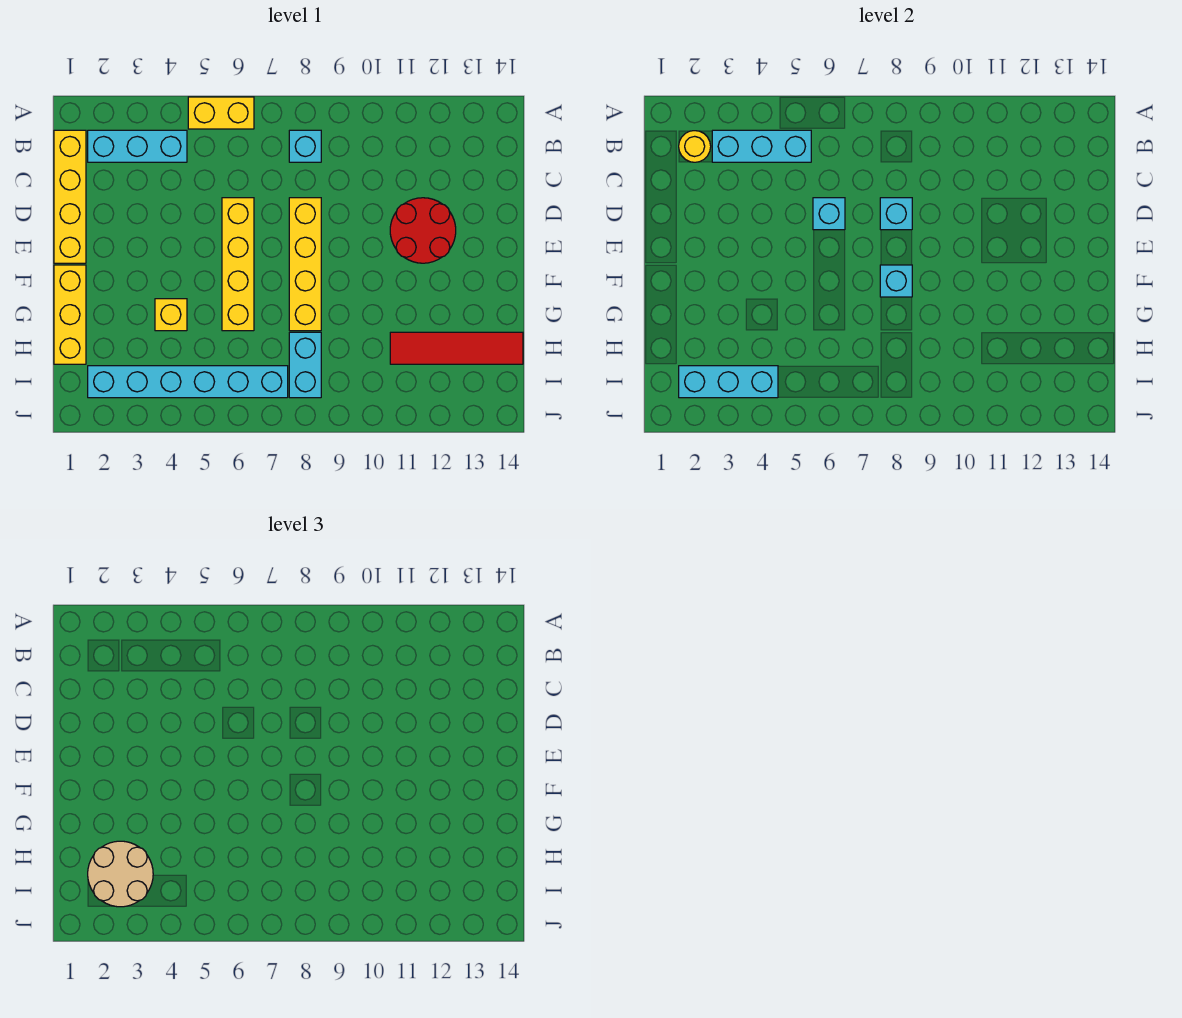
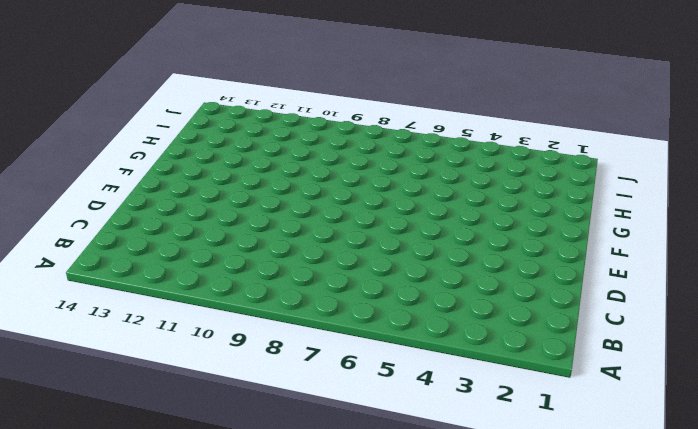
none -> yellow 1x2 brick [188,97,254,129]
none -> yellow 1x4 brick [54,130,86,263]
none -> cyan 1x3 brick [88,130,187,162]

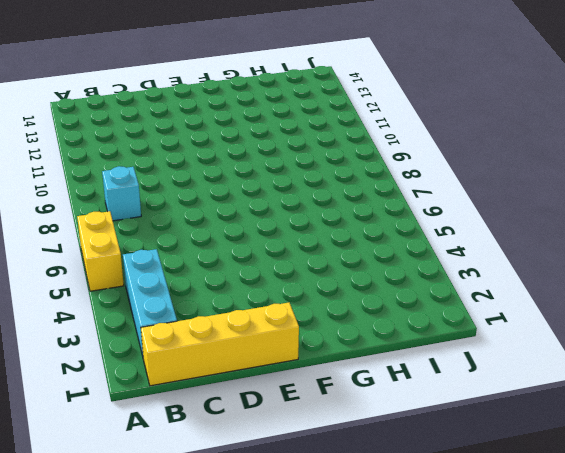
none -> yellow 1x4 brick [222,198,254,331]
none -> yellow 1x4 brick [289,198,321,331]
none -> red 2x2 round brick [390,198,456,263]

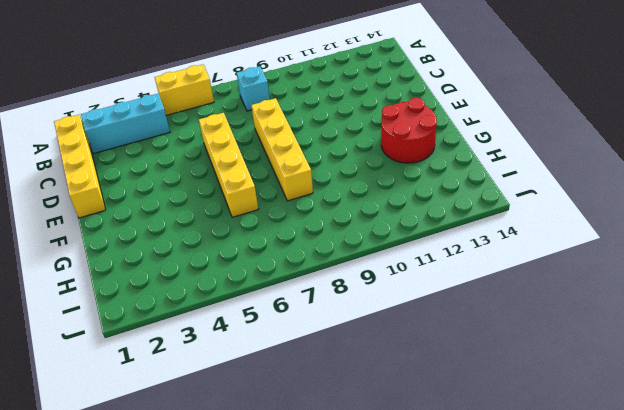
red 2x2 round brick [381,98,437,163] -> red 2x2 round brick moved to [390,198,456,263]
none -> yellow 1x3 brick [54,265,86,364]
none -> yellow 1x1 brick [155,299,187,331]
none -> cyan 1x2 brick [289,332,321,398]

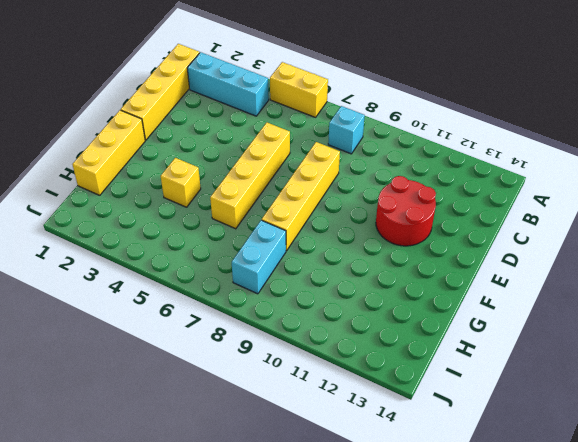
none -> red 1x4 tile [390,332,523,364]
none -> cyan 1x6 brick [88,366,288,398]
none -> yellow 1x1 round brick [679,131,711,162]

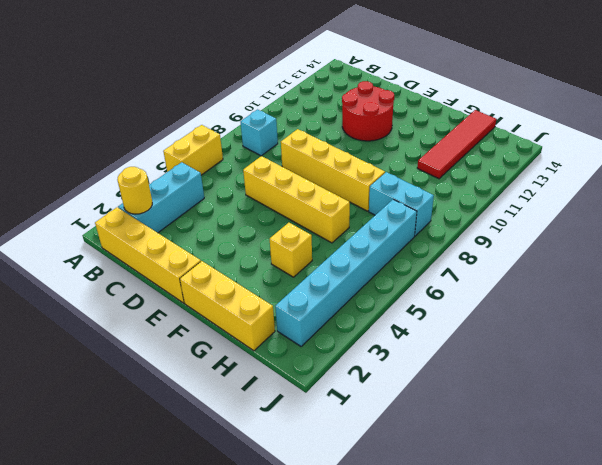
none -> cyan 1x3 brick [712,130,811,162]
none -> cyan 1x1 brick [813,198,845,230]
none -> cyan 1x1 brick [880,198,912,230]

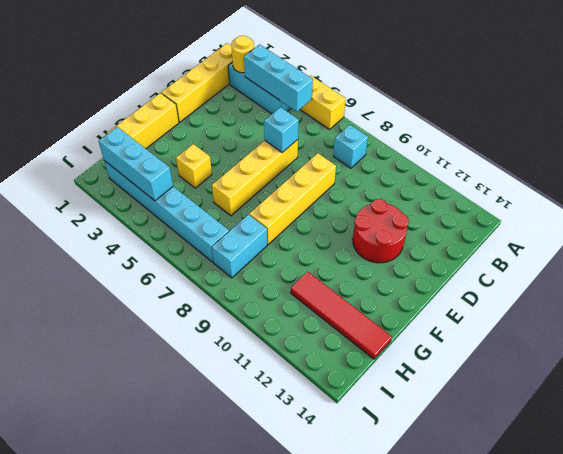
none -> cyan 1x1 brick [880,198,912,230]
none -> cyan 1x1 brick [880,265,912,297]
none -> tan 2x2 round brick [88,841,153,907]

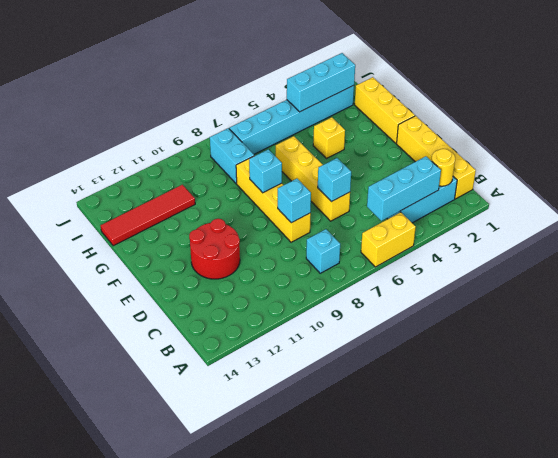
none -> tan 2x2 round brick [88,841,153,907]

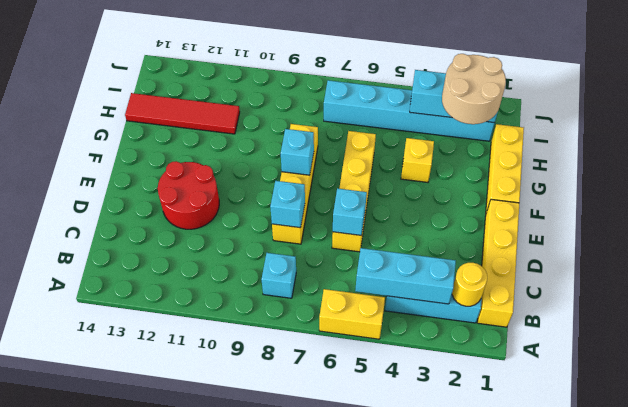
none -> cyan 1x2 brick [289,332,321,398]

